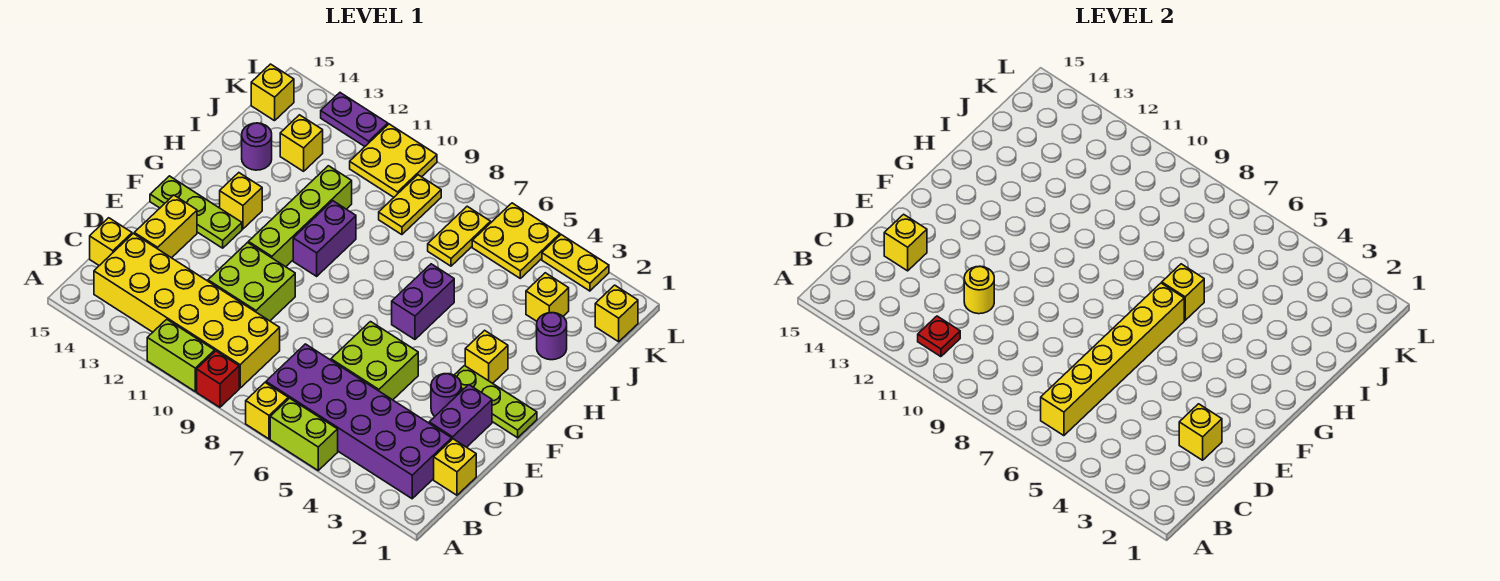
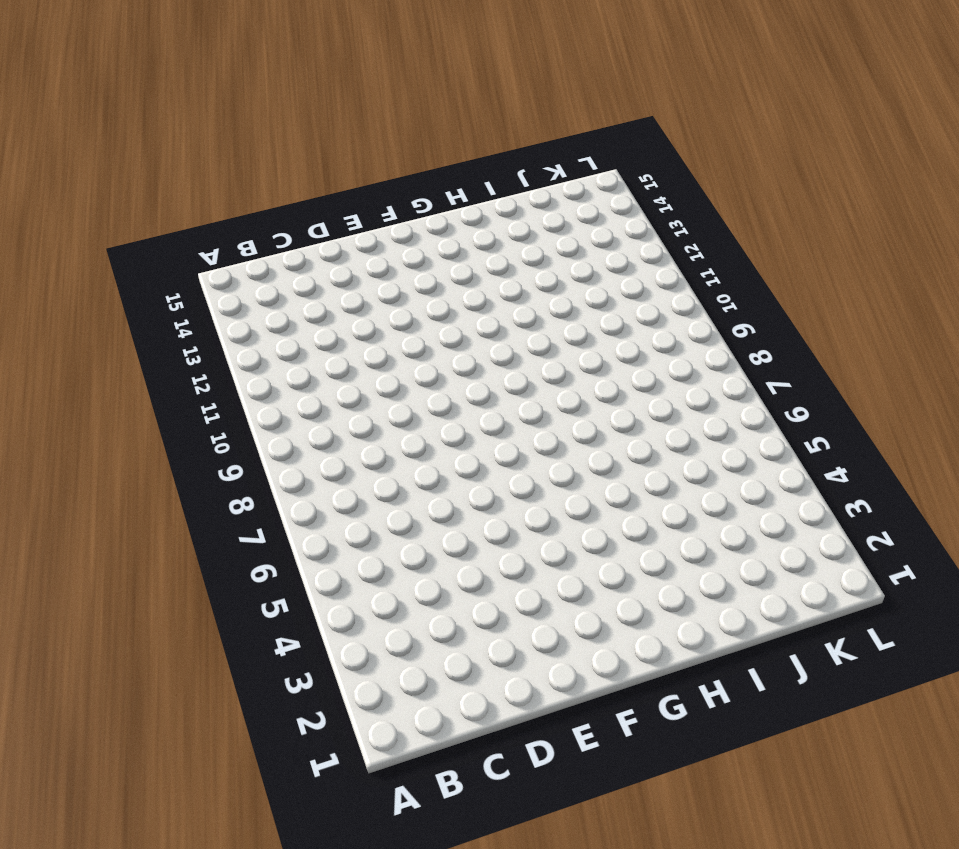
none -> lime 1x2 brick [270,398,338,470]
none -> yellow 1x1 brick [246,383,288,439]
none -> red 1x1 brick [197,351,239,407]
none -> lime 1x2 brick [147,319,215,391]

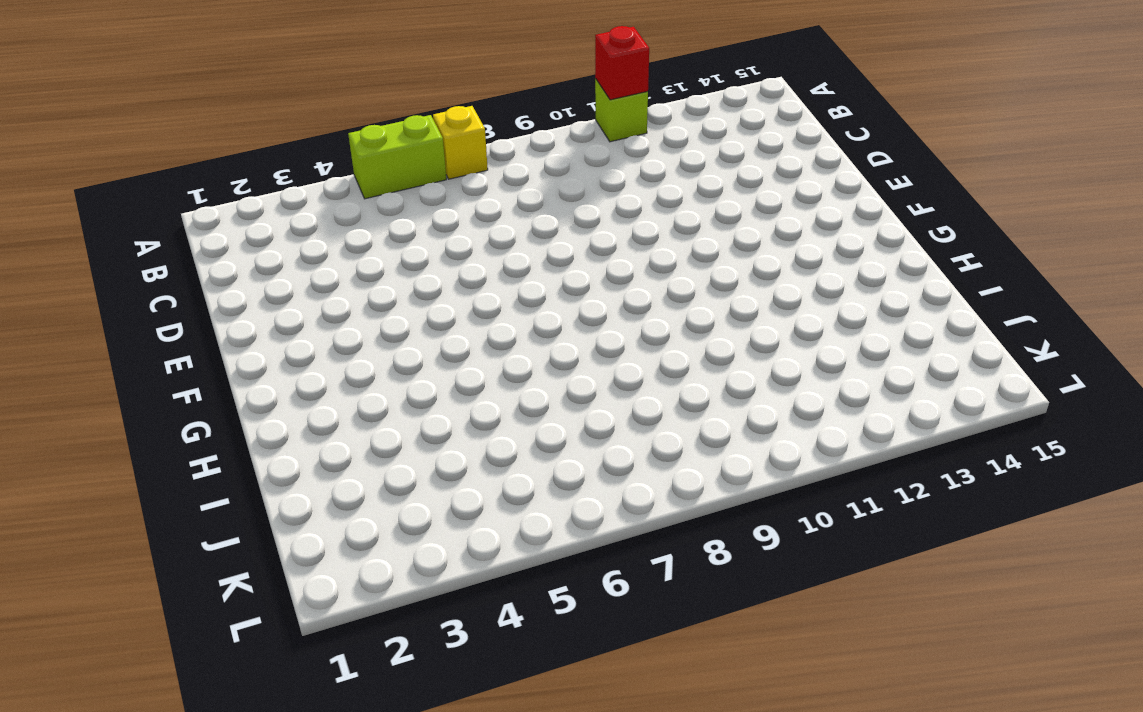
lime 1x1 brick [595,79,648,142] -> lime 1x2 brick [147,319,215,391]
red 1x1 brick [595,26,649,100] -> red 1x1 brick moved to [197,351,239,407]
none -> purple 2x6 brick [266,344,452,499]
none -> yellow 2x6 brick [94,234,280,388]
none -> yellow 1x1 brick [434,439,476,495]
none -> yellow 1x1 brick [90,218,132,266]

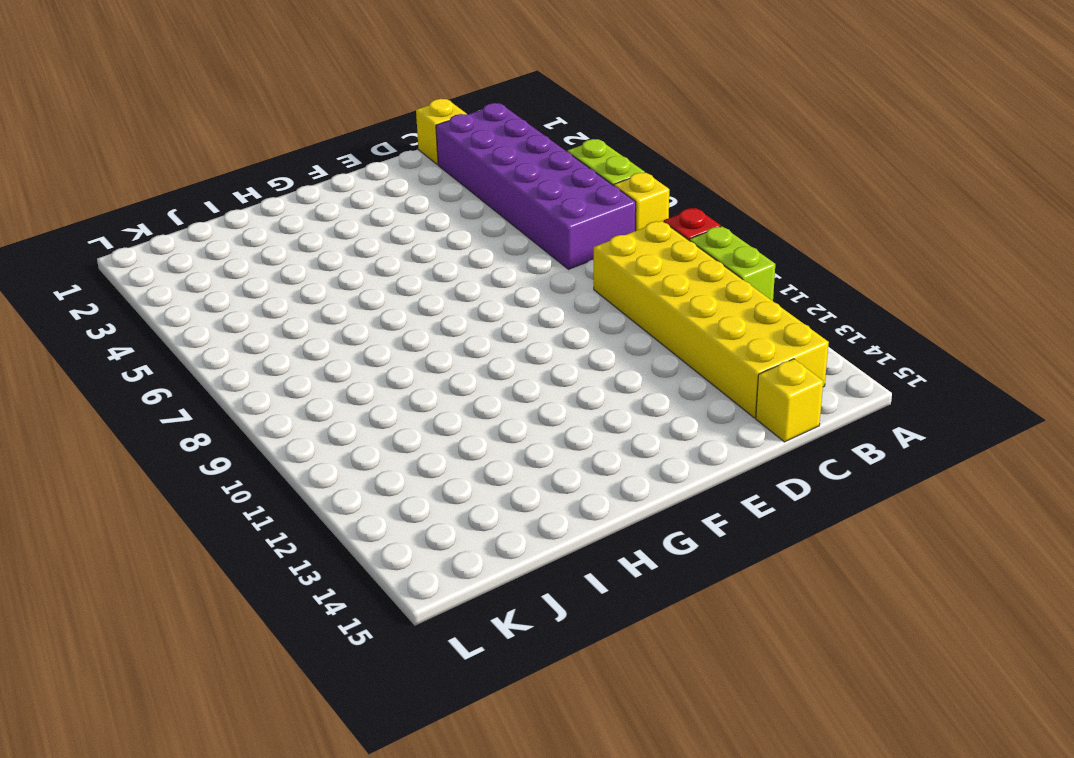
none -> purple 1x2 brick [429,385,492,447]
none -> lime 2x2 brick [331,322,418,400]
none -> lime 2x2 brick [208,243,295,321]
none -> yellow 1x2 brick [134,195,197,258]

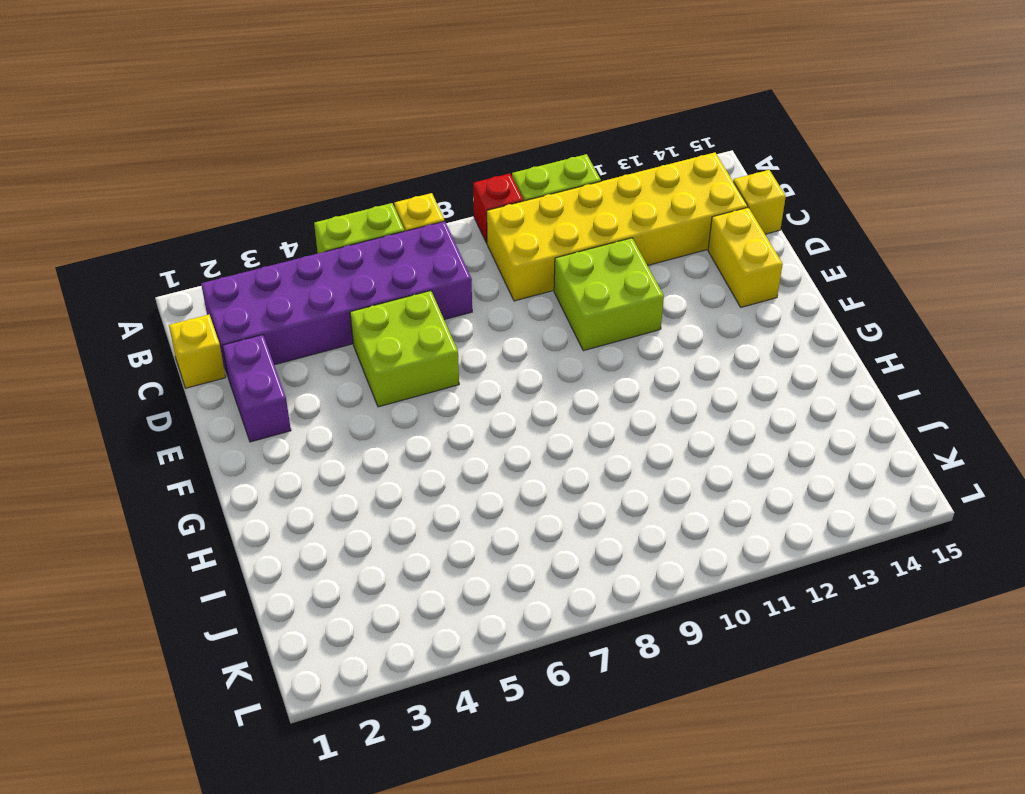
none -> purple 1x1 round brick [431,374,461,416]
none -> lime 1x3 plate [454,366,537,438]
none -> lime 1x4 brick [248,166,352,267]
none -> lime 1x3 plate [150,176,242,248]

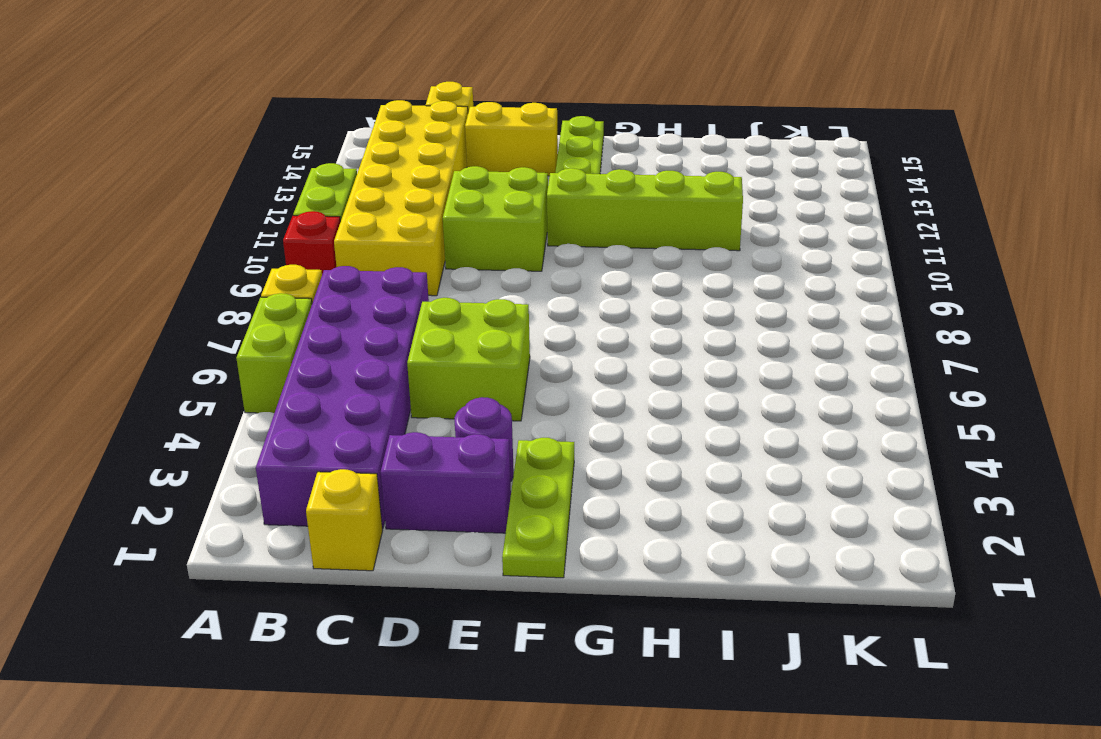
none -> yellow 1x1 brick [465,330,508,383]
none -> purple 1x2 brick [392,264,454,339]
none -> purple 1x2 brick [293,201,356,276]
none -> yellow 1x1 brick [220,173,262,229]

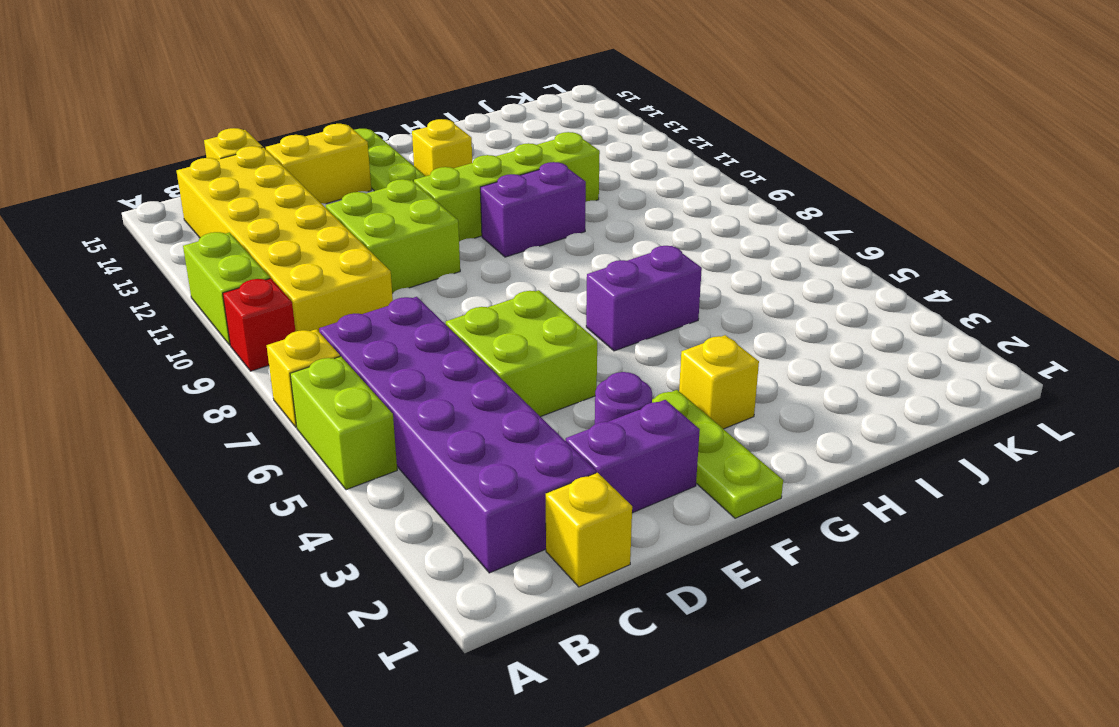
none -> purple 1x1 round brick [537,313,567,360]
none -> purple 1x1 round brick [242,123,272,170]
none -> yellow 1x1 brick [526,273,569,321]
none -> yellow 1x2 plate [428,206,491,266]

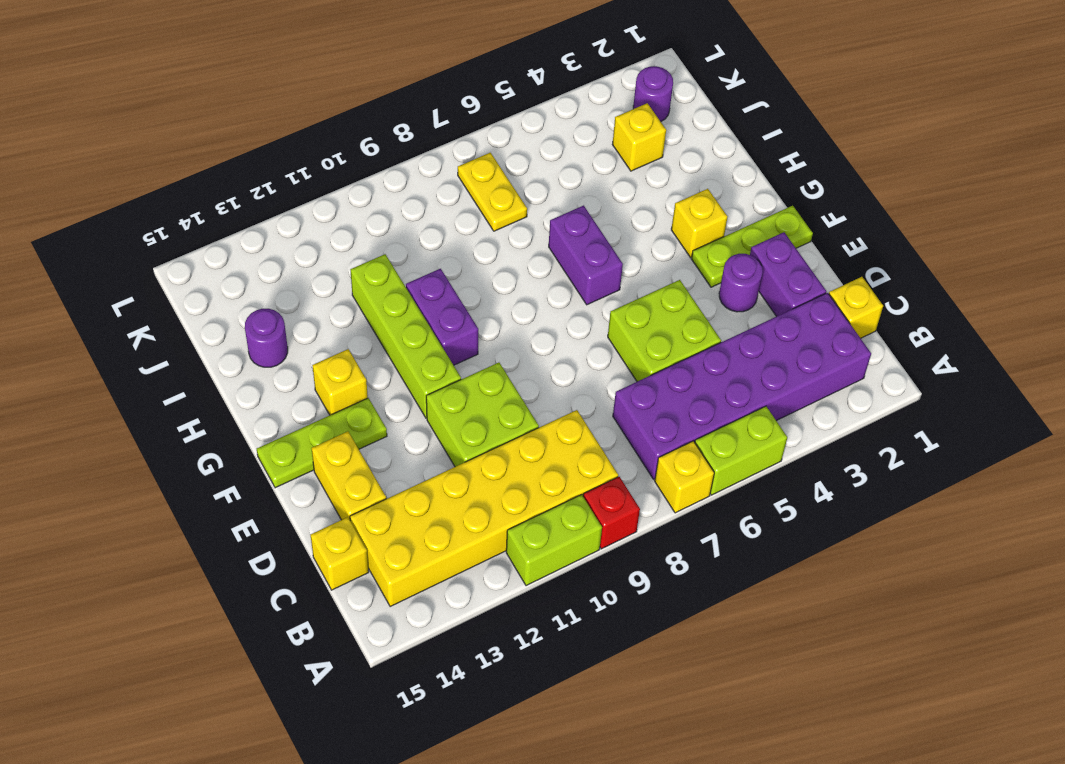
purple 1x1 round brick [633,66,673,122] -> purple 1x1 round brick moved to [537,313,567,360]
none -> yellow 1x2 plate [379,175,441,235]
none -> yellow 1x1 brick [280,115,323,171]
none -> yellow 1x1 brick [595,285,638,342]
none -> yellow 2x2 plate [472,203,560,278]

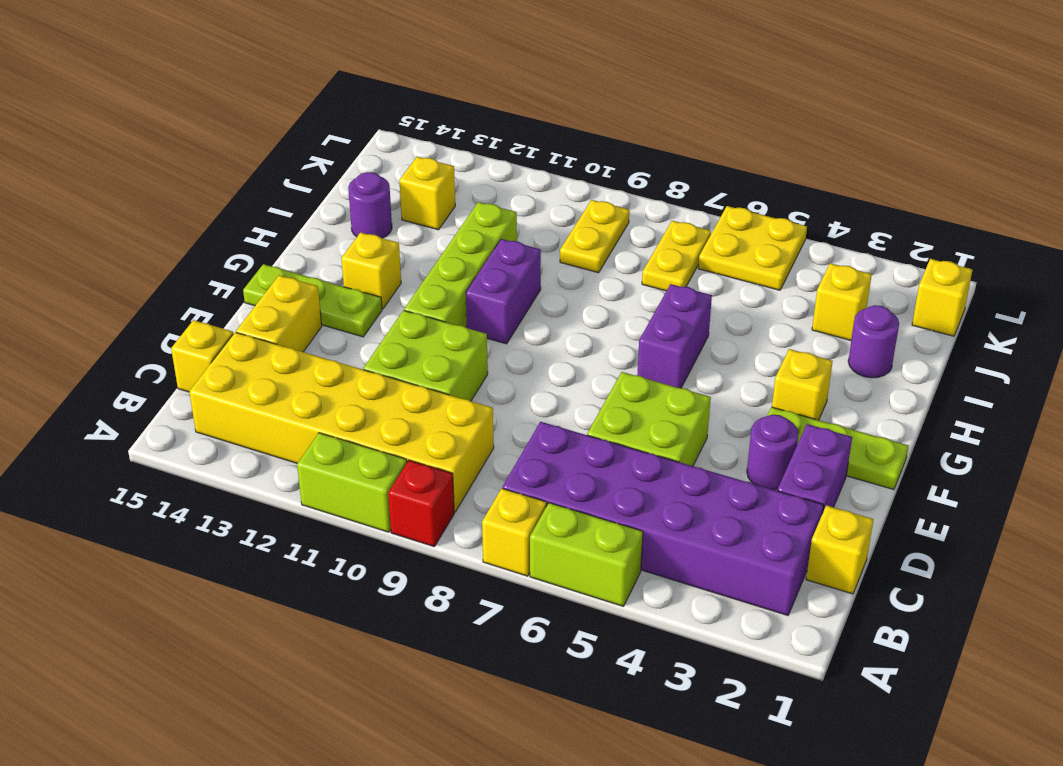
none -> yellow 2x2 plate [350,124,437,197]
none -> yellow 1x1 brick [251,64,294,121]
none -> yellow 1x2 plate [542,235,609,291]
none -> purple 1x2 plate [321,93,388,146]

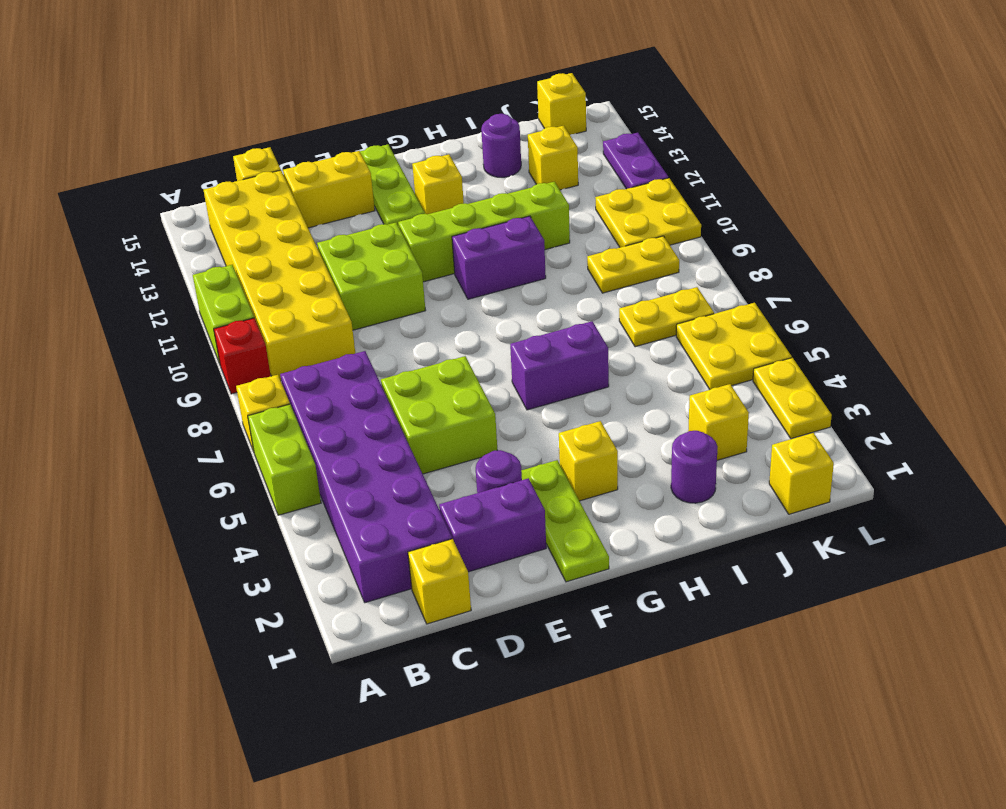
none -> yellow 1x6 brick [1041,283,1184,436]
none -> red 1x1 plate [918,316,960,357]
none -> yellow 1x1 brick [1179,404,1222,460]
none -> yellow 1x1 round brick [964,266,994,314]

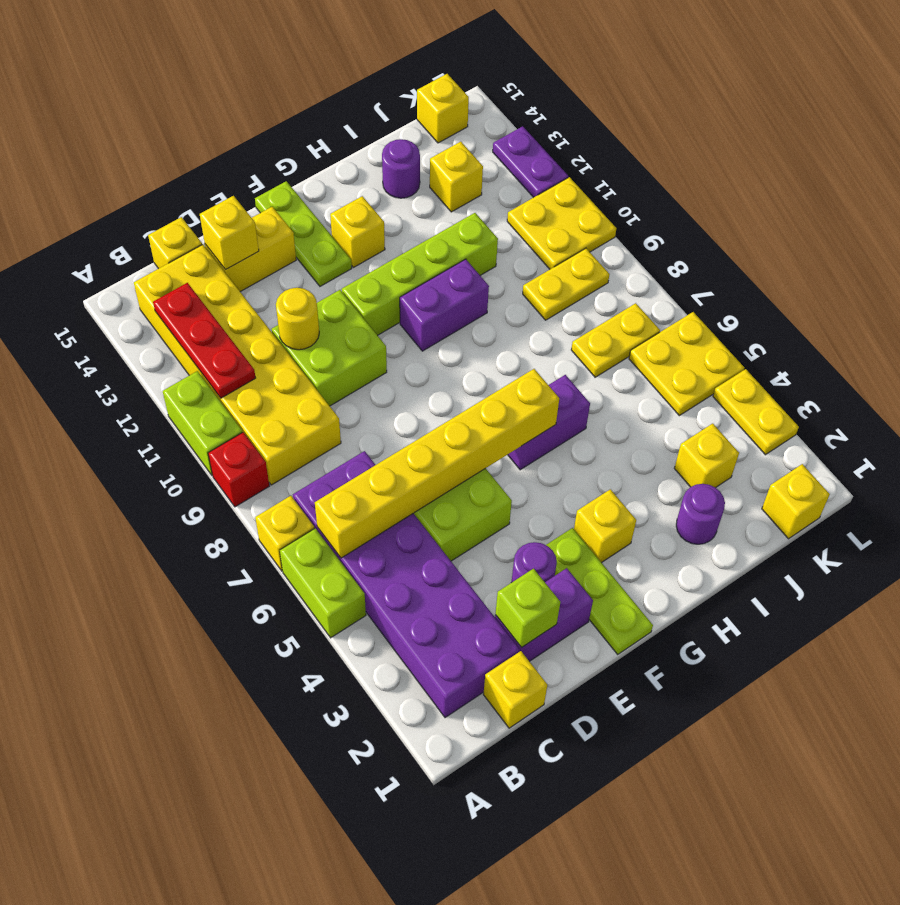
red 1x3 plate [153,283,256,398] -> red 1x1 plate [918,316,960,357]
lime 1x1 brick [496,569,560,648] -> yellow 1x1 brick [1179,404,1222,460]
none -> yellow 1x1 brick [1162,264,1204,320]

